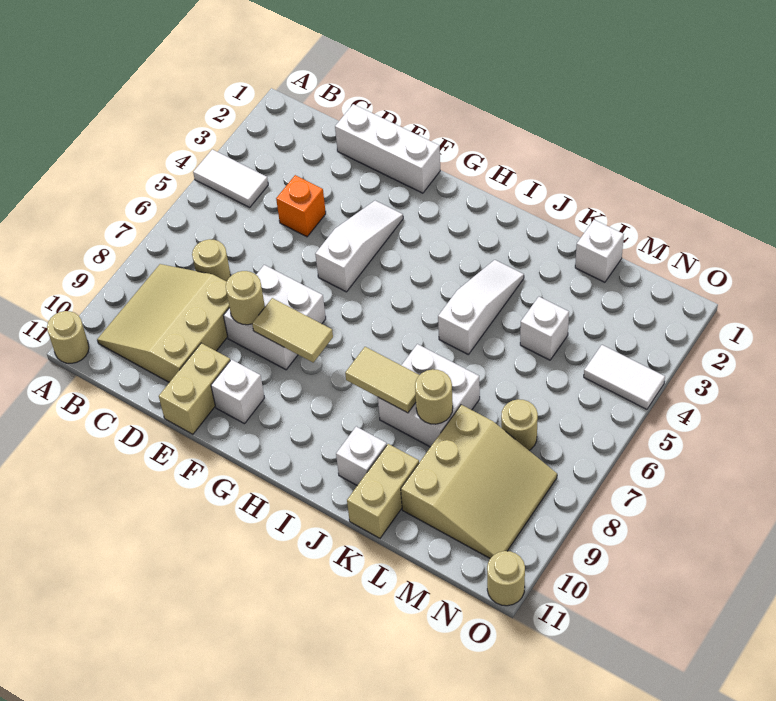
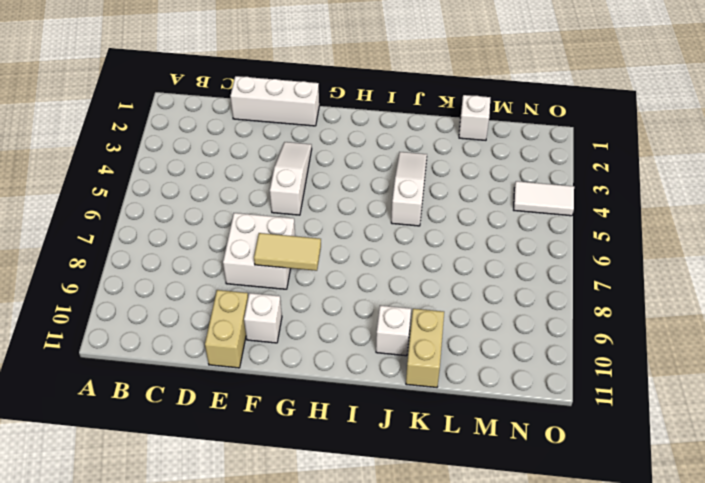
none -> white 1x2 tile [193,149,268,207]
none -> tan 1x1 round brick [47,311,89,363]
none -> tan 3x3 slope [97,264,230,382]

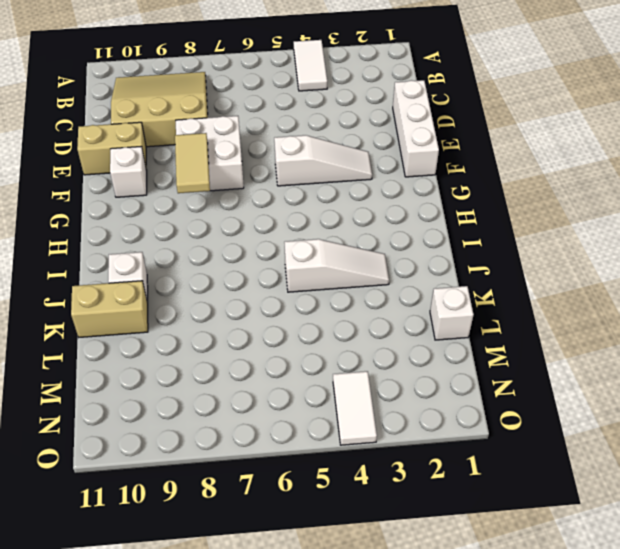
none -> tan 1x1 round brick [47,311,89,363]
none -> tan 1x1 round brick [192,239,231,282]
none -> orange 1x1 brick [276,175,326,237]

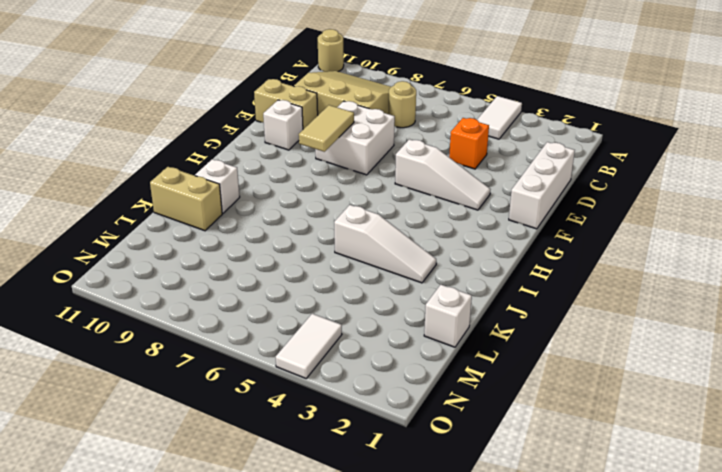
none -> white 2x2 brick [378,344,480,447]
none -> white 1x1 brick [520,297,569,360]
none -> tan 3x3 slope [401,405,557,558]

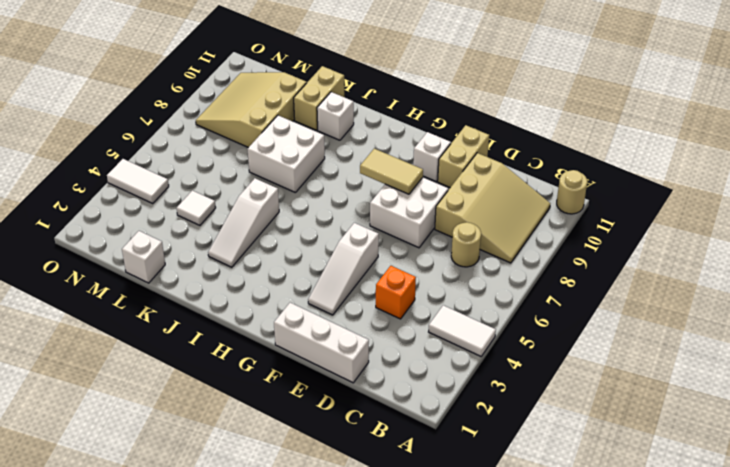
white 1x1 tile [177,190,216,225] -> white 1x1 brick [520,297,569,360]
none -> tan 1x1 round brick [501,399,538,450]
none -> tan 1x1 round brick [487,551,525,606]
none -> tan 1x1 round brick [226,271,265,325]

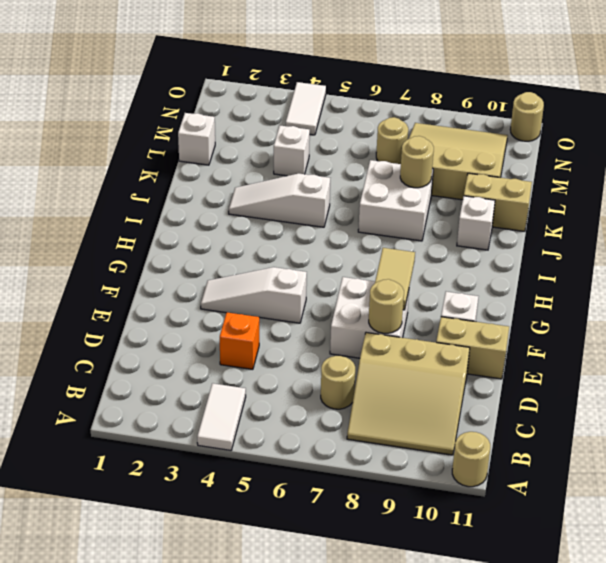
none -> white 1x3 brick [335,104,440,193]
none -> tan 1x2 tile [345,347,419,413]

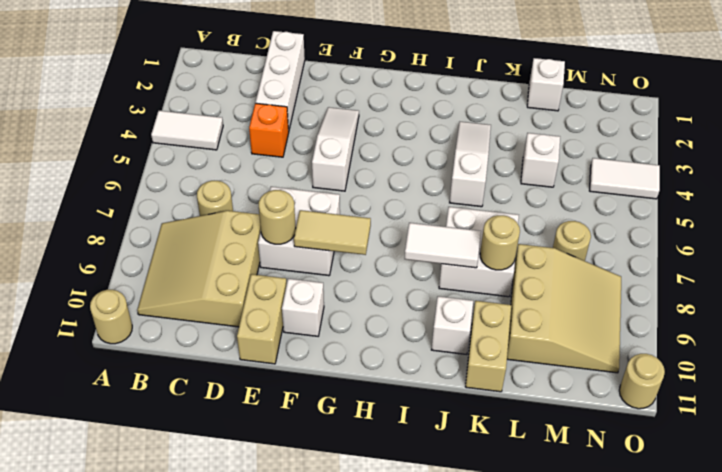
white 1x3 brick [255,31,305,131] -> white 1x3 brick turned to [335,104,440,193]
white 1x2 tile [405,223,481,268] -> tan 1x2 tile [345,347,419,413]

